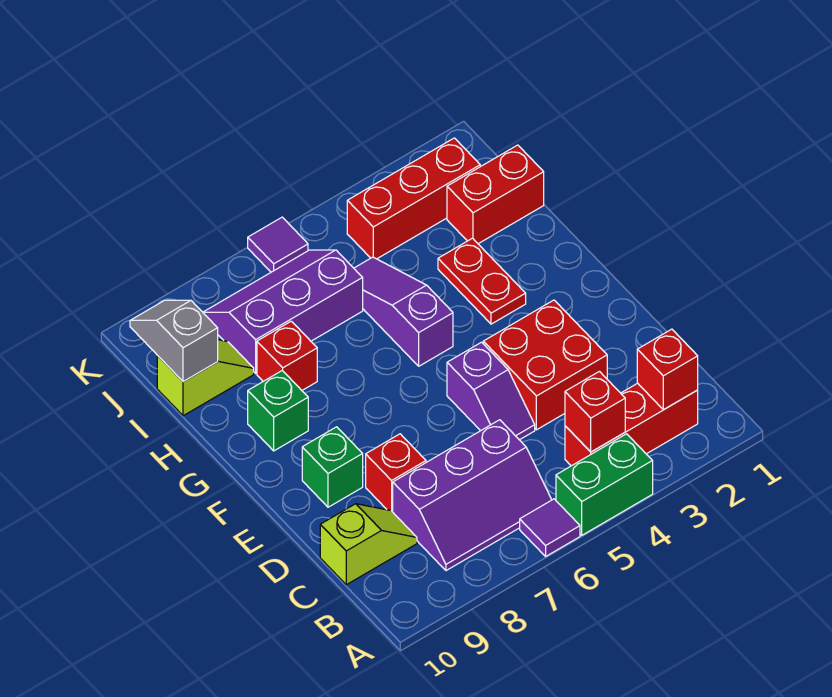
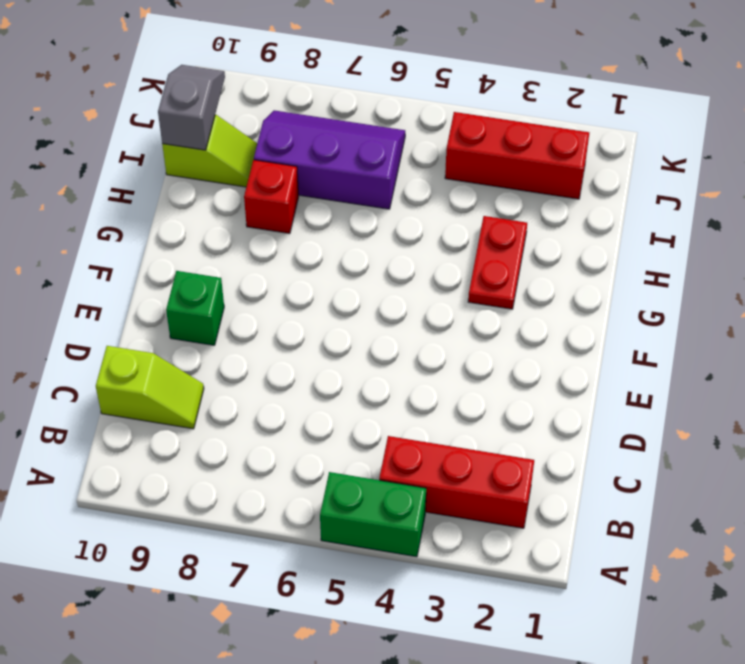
none -> purple 1x1 tile [520,499,580,556]
none -> purple 2x3 slope [393,420,552,571]
none -> red 2x2 brick [483,300,607,430]

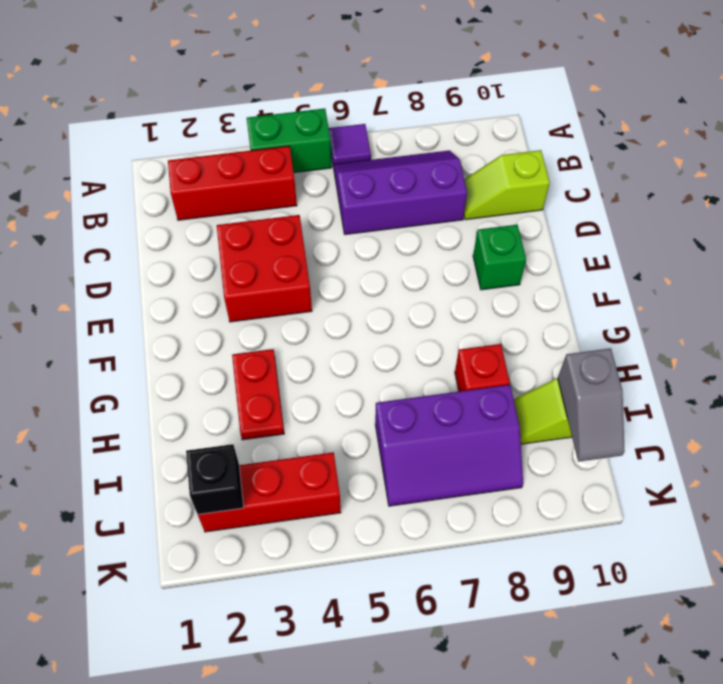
black 1x1 brick [186,444,244,514] -> none
none -> purple 1x2 slope [447,342,535,440]
none -> red 1x1 brick [366,434,426,512]
none -> purple 1x3 slope [354,257,453,366]

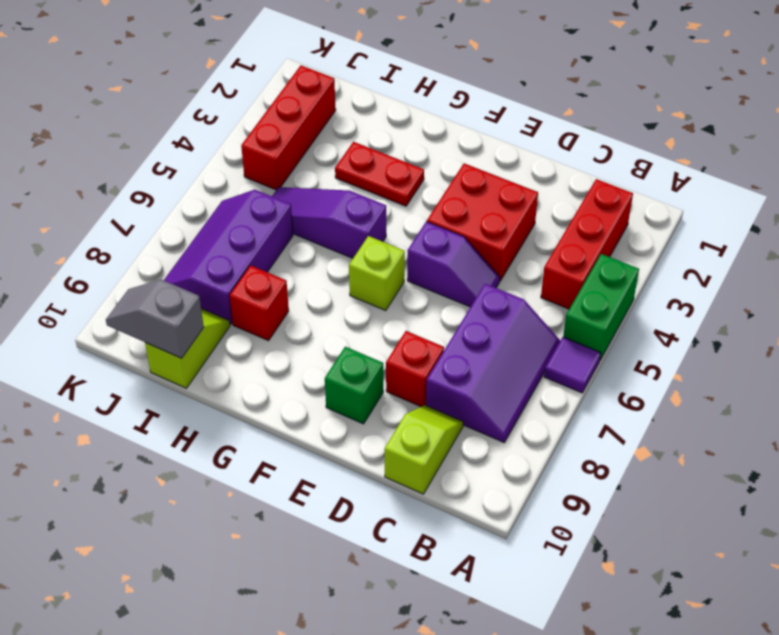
lime 1x1 brick [349,236,405,310] -> none
none -> green 1x1 brick [248,371,308,451]
none -> red 1x2 brick [447,145,544,244]
none -> purple 1x1 tile [248,217,308,272]

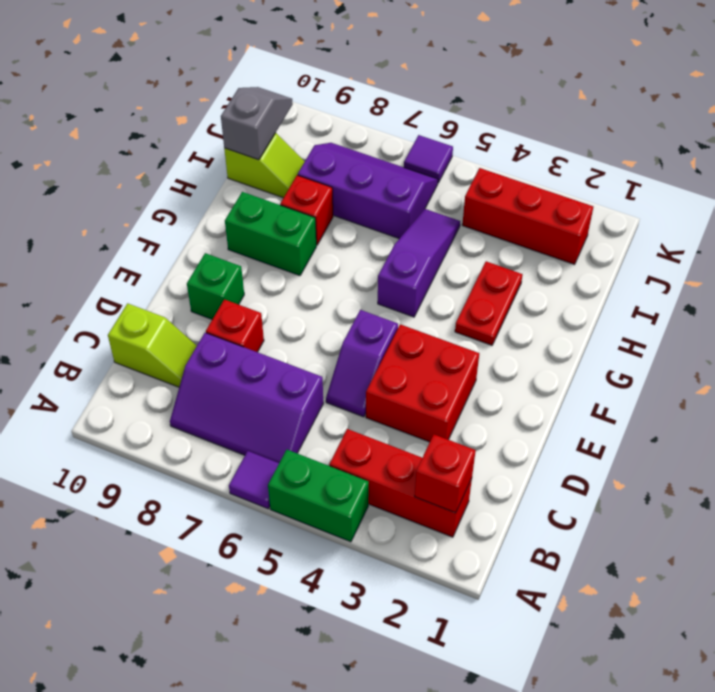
green 1x2 brick [225,192,316,276] -> green 1x1 brick [248,371,308,451]
none -> red 1x2 brick [447,145,544,244]
none -> red 1x1 brick [565,371,625,452]

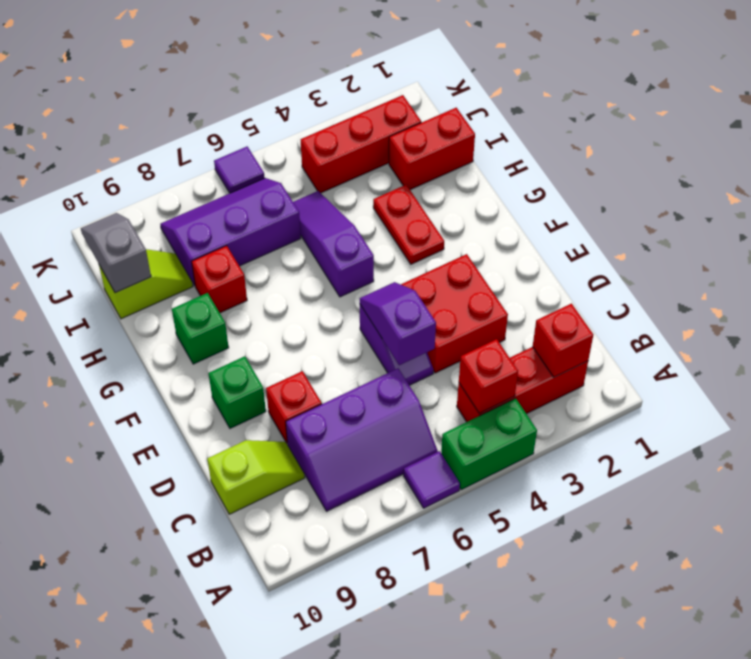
purple 1x2 slope [360,282,436,365] -> none

